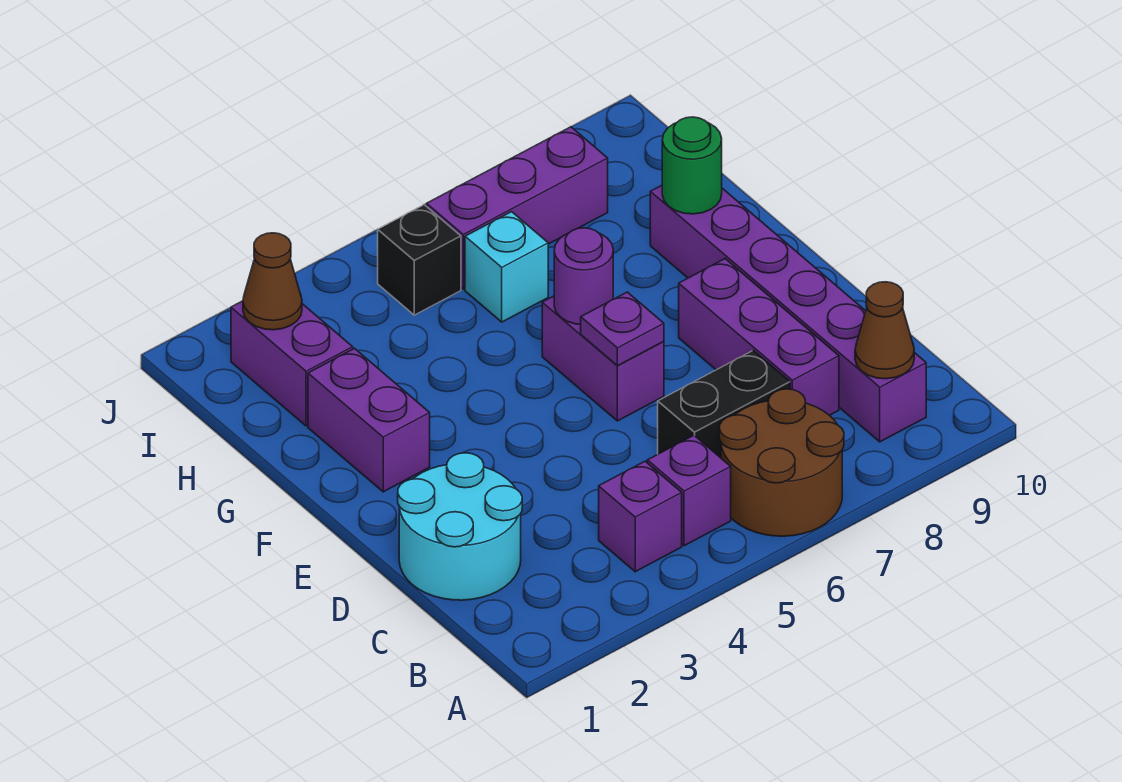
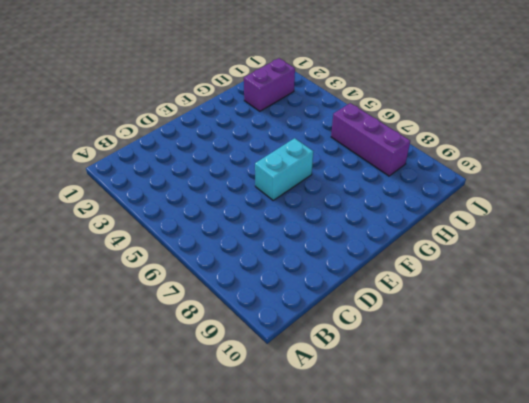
cyan 1x2 brick [255,138,313,200] -> purple 1x2 brick [542,296,664,421]
none -> brown 2x2 round brick [719,389,844,536]
none -> purple 1x1 brick [599,461,682,572]
none -> purple 1x1 brick [647,435,731,546]

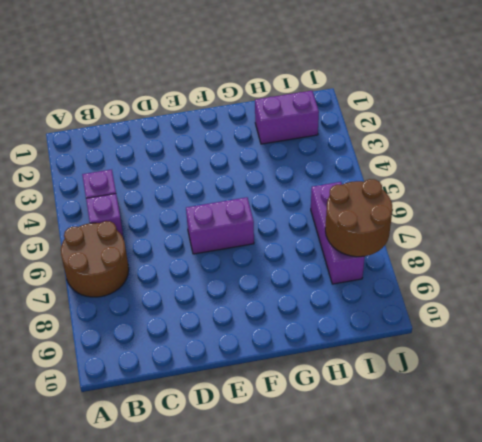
brown 2x2 round brick [325,179,393,257] -> none
none -> purple 1x6 brick [650,185,926,442]
none -> cyan 2x2 round brick [398,453,522,600]
none -> black 1x2 brick [658,350,790,458]

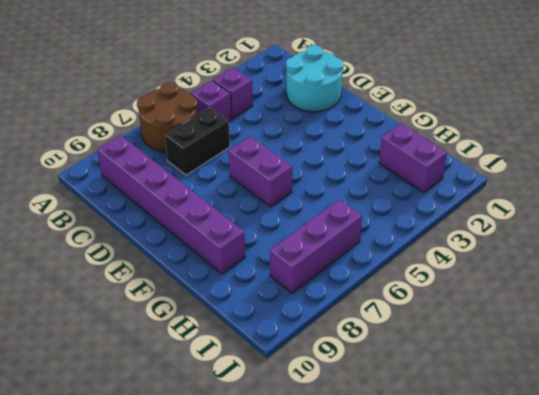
none -> purple 1x3 brick [679,259,839,415]
none -> purple 1x2 brick [308,348,430,492]
none -> cyan 1x1 brick [465,212,548,322]

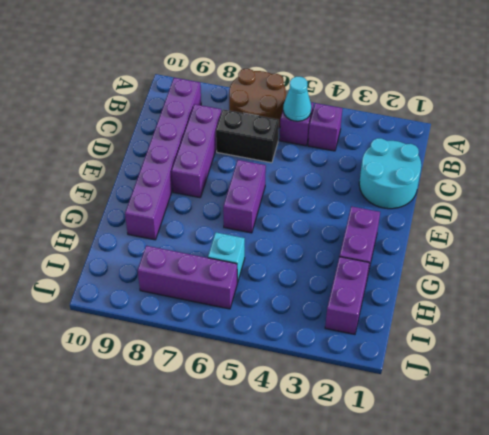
cyan 1x1 cone [283,77,311,121] -> none
none -> black 1x1 brick [378,205,461,315]
none -> brown 1x1 cone [855,282,914,379]
none -> purple 1x1 plate [581,292,664,366]

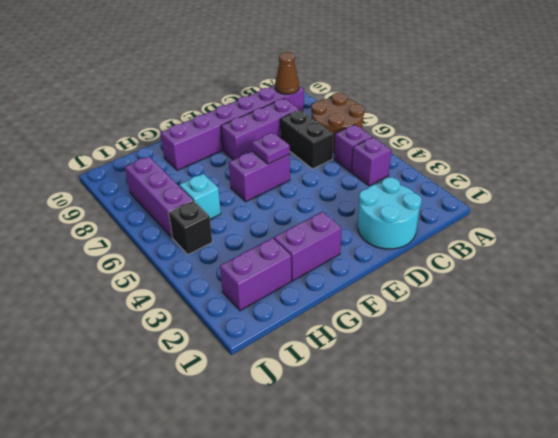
none -> purple 1x1 round brick [554,228,613,325]
none -> green 1x1 round brick [662,117,722,214]
none -> brown 1x1 cone [243,233,302,330]

